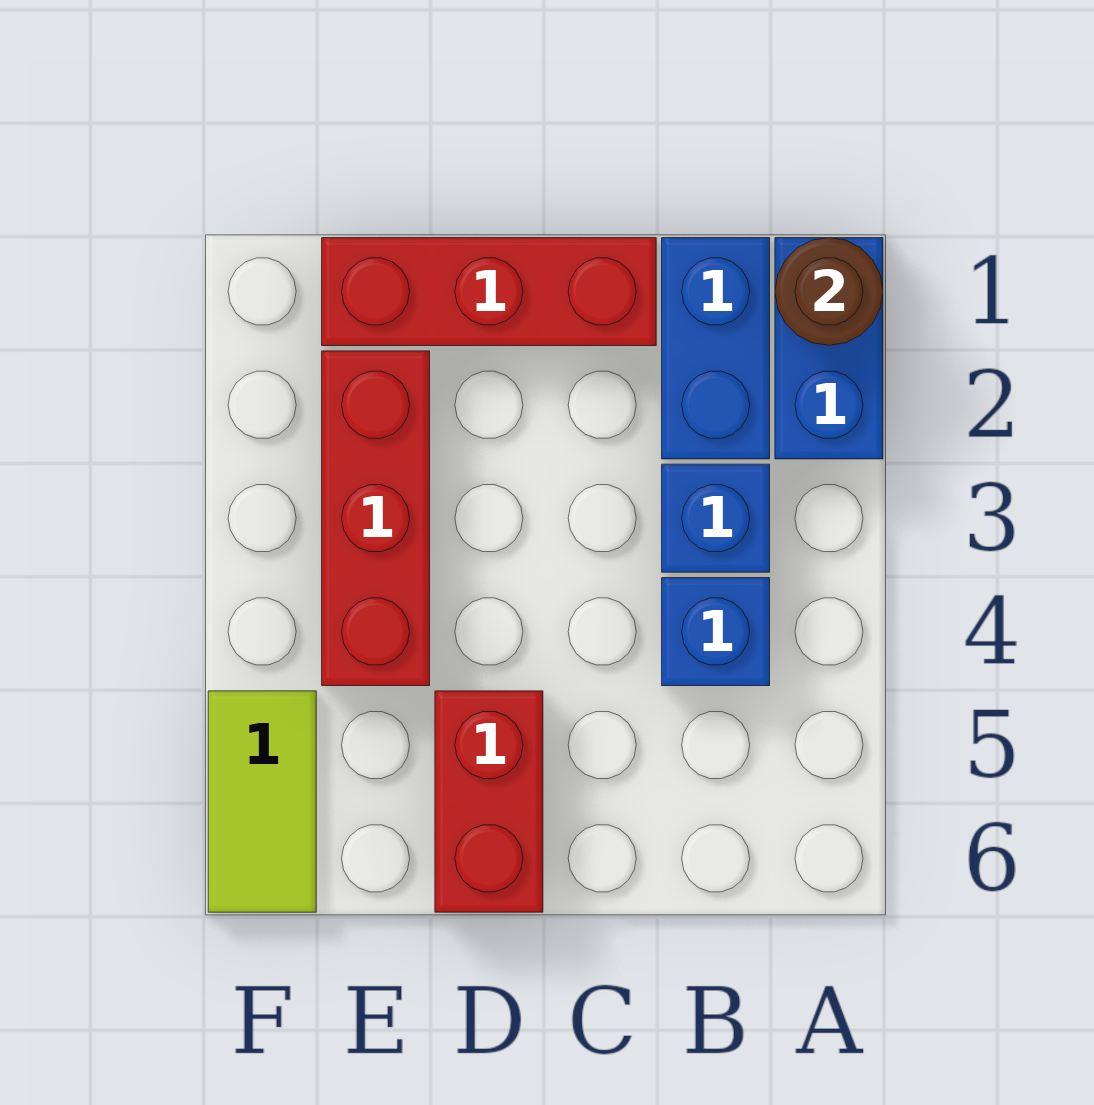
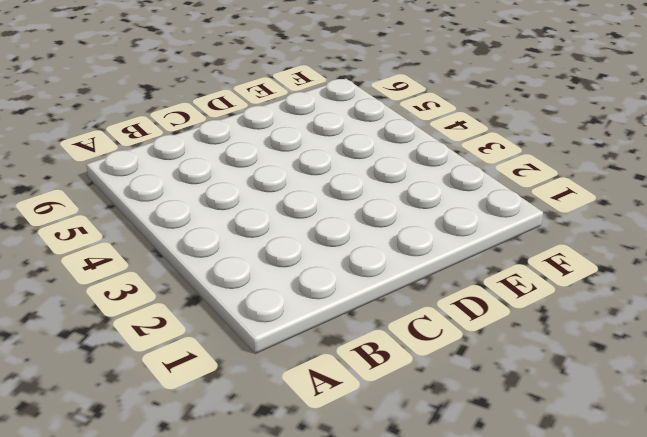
none -> blue 1x2 brick [775,238,883,459]
none -> blue 1x2 brick [662,238,770,459]

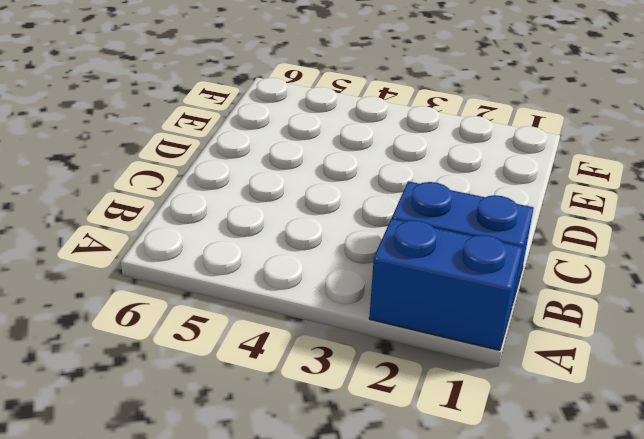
none -> blue 1x1 brick [662,464,770,572]
none -> blue 1x1 brick [662,578,770,686]

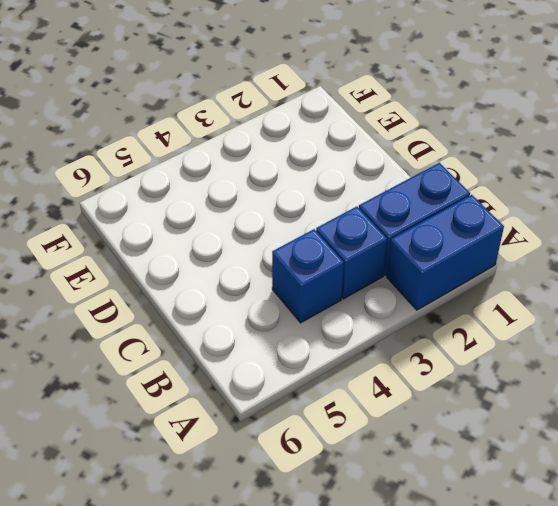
none -> red 1x3 brick [322,238,656,346]
none -> red 1x2 brick [435,691,543,912]

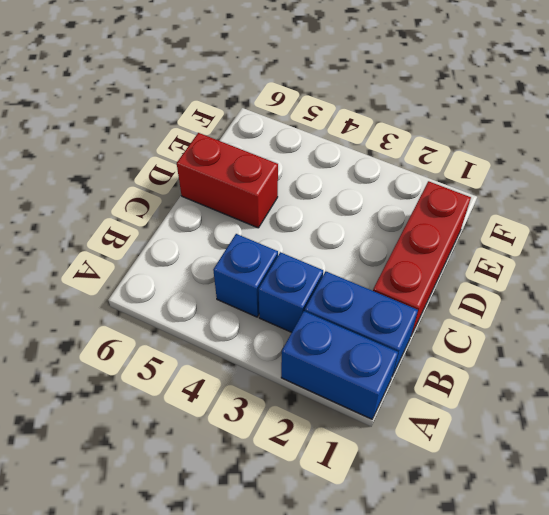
none -> red 1x3 brick [322,351,430,686]
none -> lime 1x2 tile [208,691,316,912]

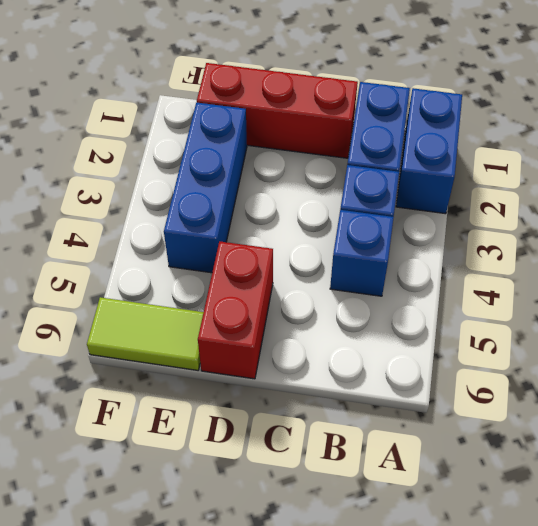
blue 1x3 brick [164,103,247,273] -> red 1x3 brick [322,351,430,686]
lime 1x2 tile [87,297,204,370] -> lime 1x2 tile turned to [208,691,316,912]
none -> brown 1x1 round brick [775,238,883,345]

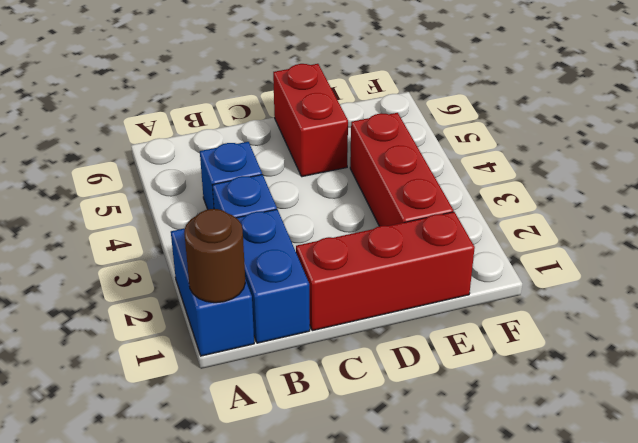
none -> lime 1x2 tile [208,691,316,912]

